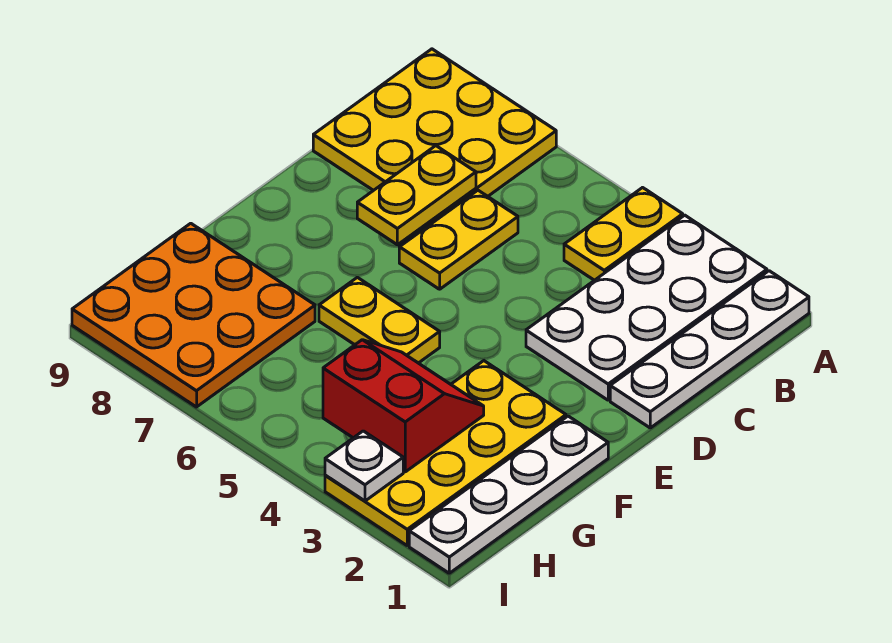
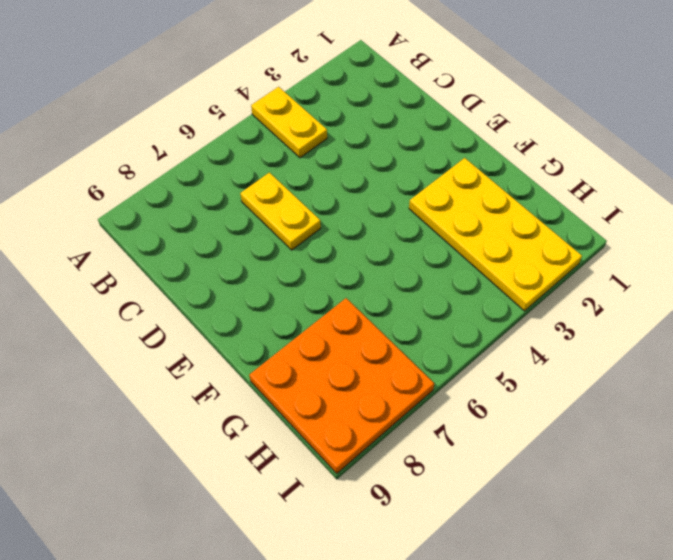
none -> white 1x4 plate [610,271,809,428]
none -> white 2x4 plate [526,215,767,400]
none -> yellow 3x3 plate [313,49,556,226]

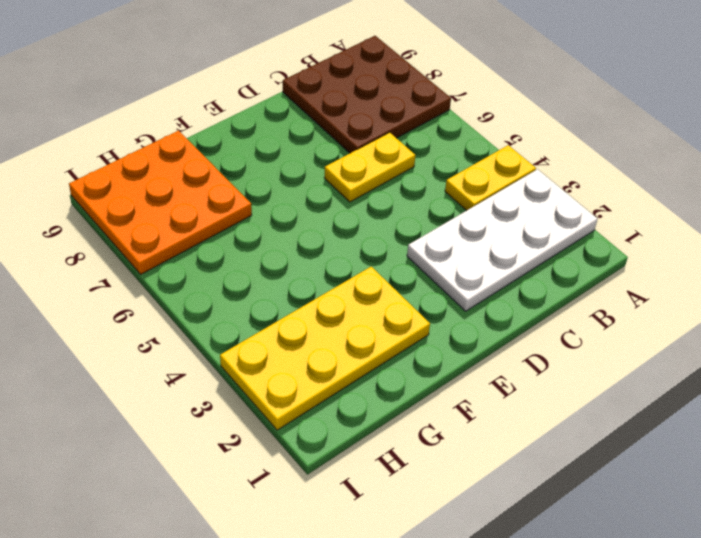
brown 3x3 plate [283,36,451,153] -> yellow 3x3 plate [313,49,556,226]
none -> white 1x4 plate [610,271,809,428]
none -> white 1x4 plate [409,416,608,573]
none -> yellow 1x2 plate [319,277,440,363]

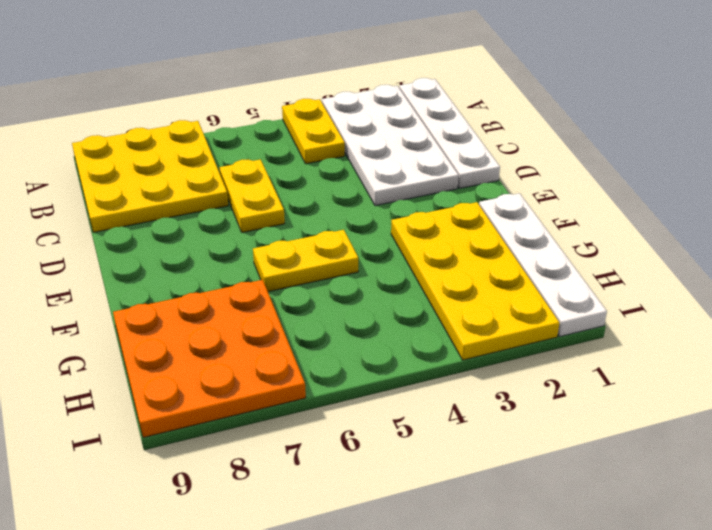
none -> yellow 1x2 plate [357,146,476,245]
none -> red 2x2 slope [323,340,484,472]
none -> white 1x1 plate [325,431,403,501]

